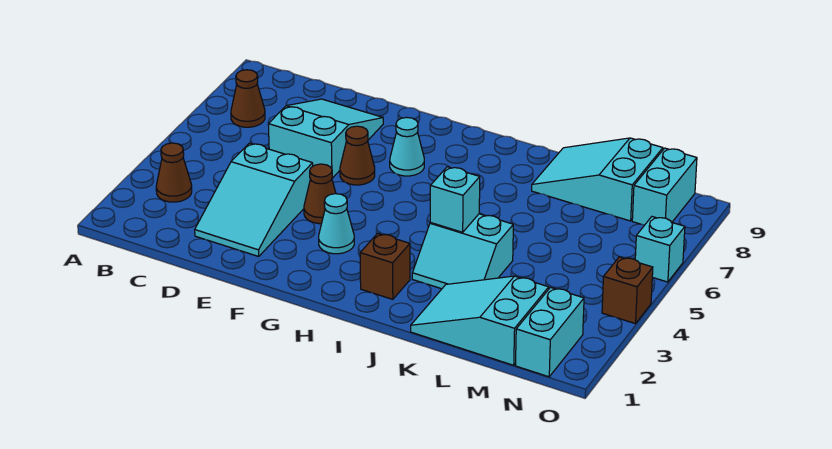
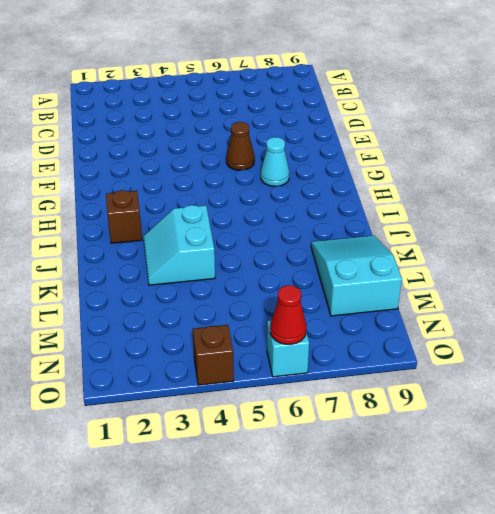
red 1x1 cone [270,285,306,344] -> none
none -> brown 1x1 cone [156,143,192,202]
none -> brown 1x1 cone [231,70,265,127]
none -> cyan 2x3 slope [195,143,313,257]

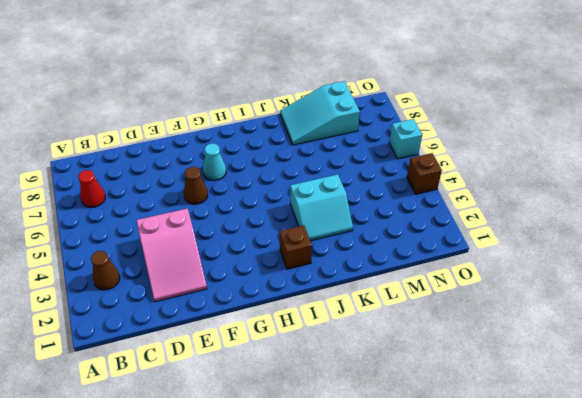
red 1x1 cone [78,170,105,208] -> brown 1x1 cone [231,70,265,127]
pink 2x3 slope [136,209,207,302] -> cyan 2x3 slope [195,143,313,257]
none -> cyan 2x3 slope [268,99,383,178]
none -> brown 1x1 cone [304,164,336,224]
none -> cyan 1x1 cone [319,194,354,254]

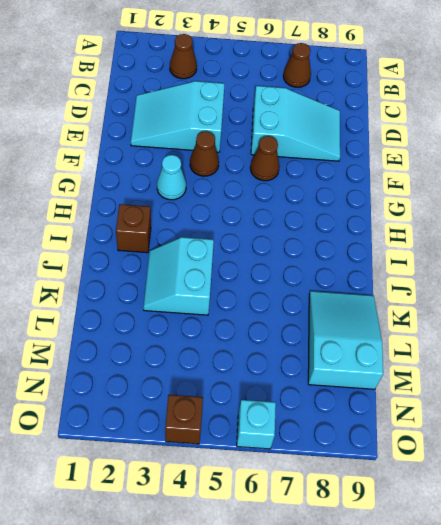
none -> cyan 1x1 cone [390,117,424,176]
none -> cyan 2x3 slope [411,276,549,365]
none -> cyan 1x2 brick [516,287,584,377]

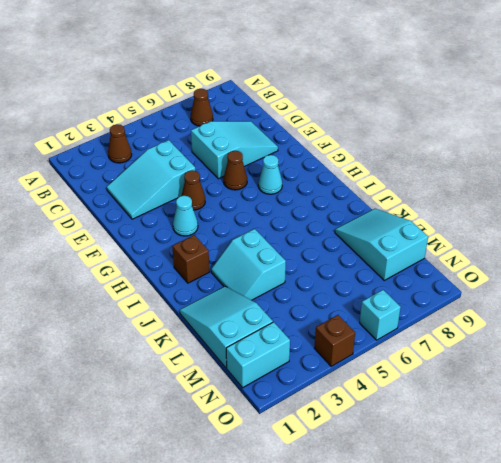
none -> cyan 1x2 brick [632,148,697,225]
none -> cyan 1x1 brick [430,167,480,232]

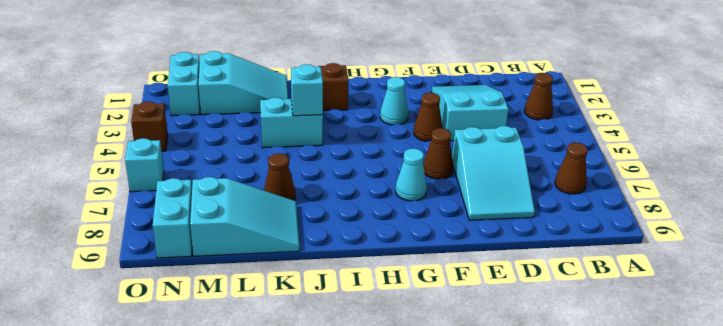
brown 1x1 cone [264,153,295,200] -> none

